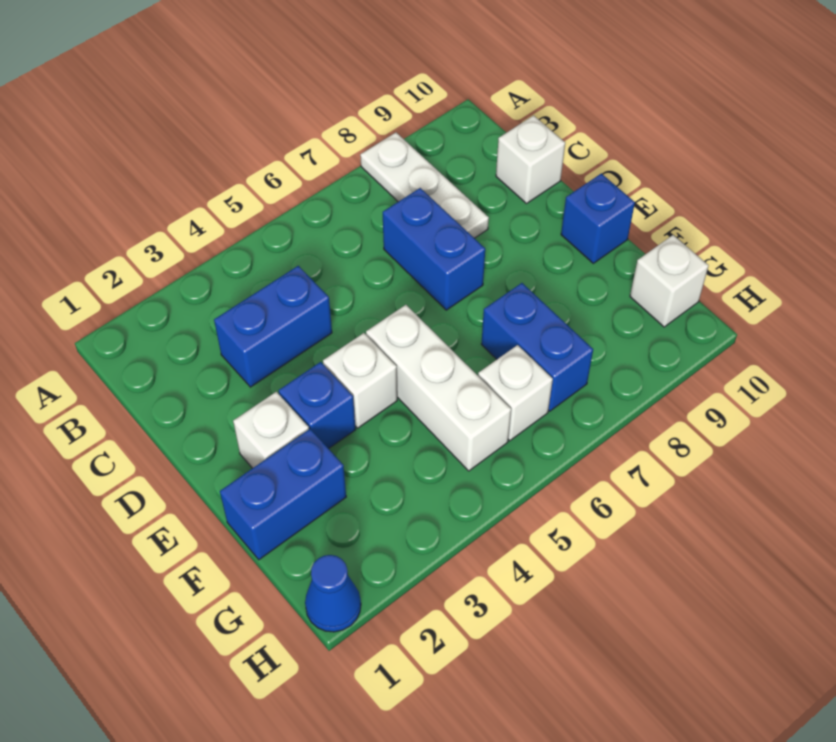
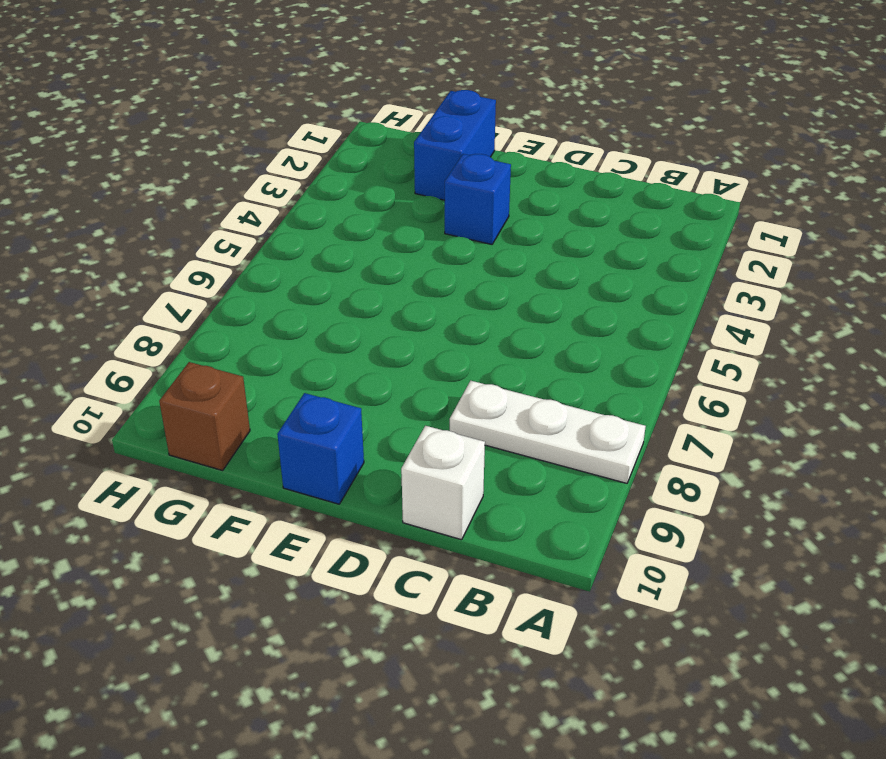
brown 1x1 brick [159,362,250,470] -> white 1x1 brick [630,235,709,327]
none -> blue 1x2 brick [214,266,332,387]
none -> blue 1x2 brick [383,188,485,310]
none -> white 1x1 brick [233,392,309,468]

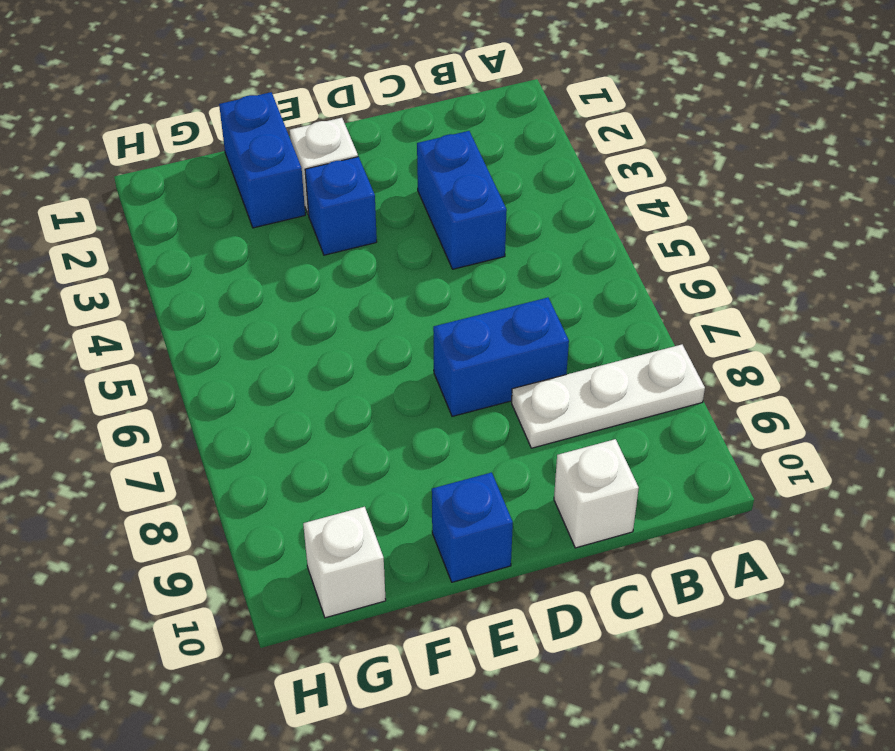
none -> white 1x1 brick [323,333,397,428]
none -> white 1x3 brick [366,305,511,471]
none -> blue 1x2 brick [481,283,593,411]

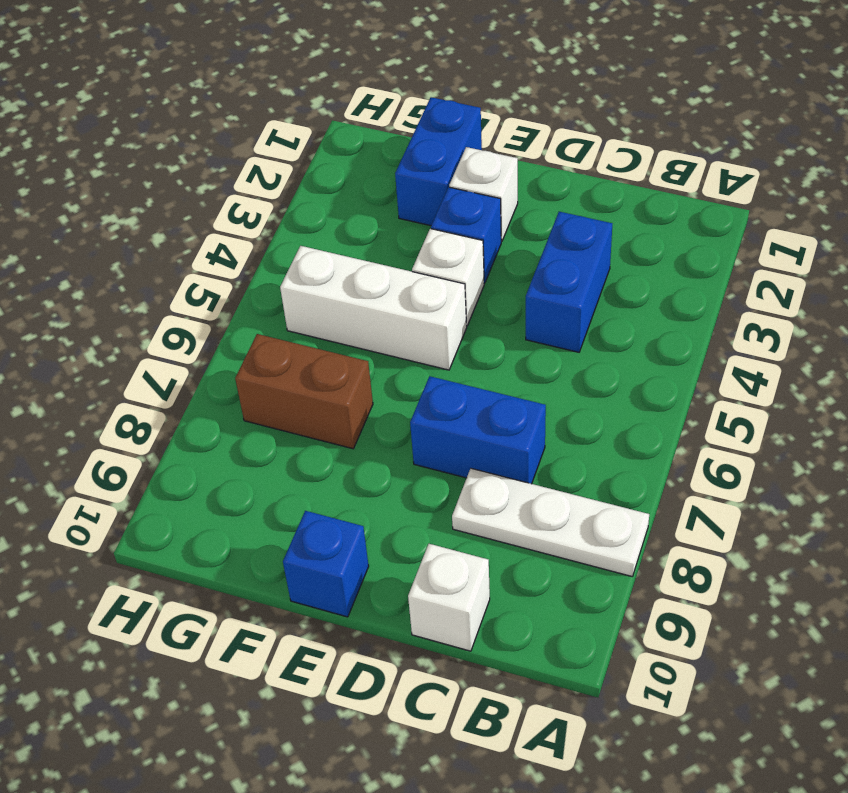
brown 1x2 brick [235,334,373,449] -> blue 1x2 brick [481,283,593,411]
none -> white 1x1 brick [478,345,553,441]
none -> white 1x1 brick [630,235,709,327]
none -> blue 1x1 cone [305,555,361,632]

